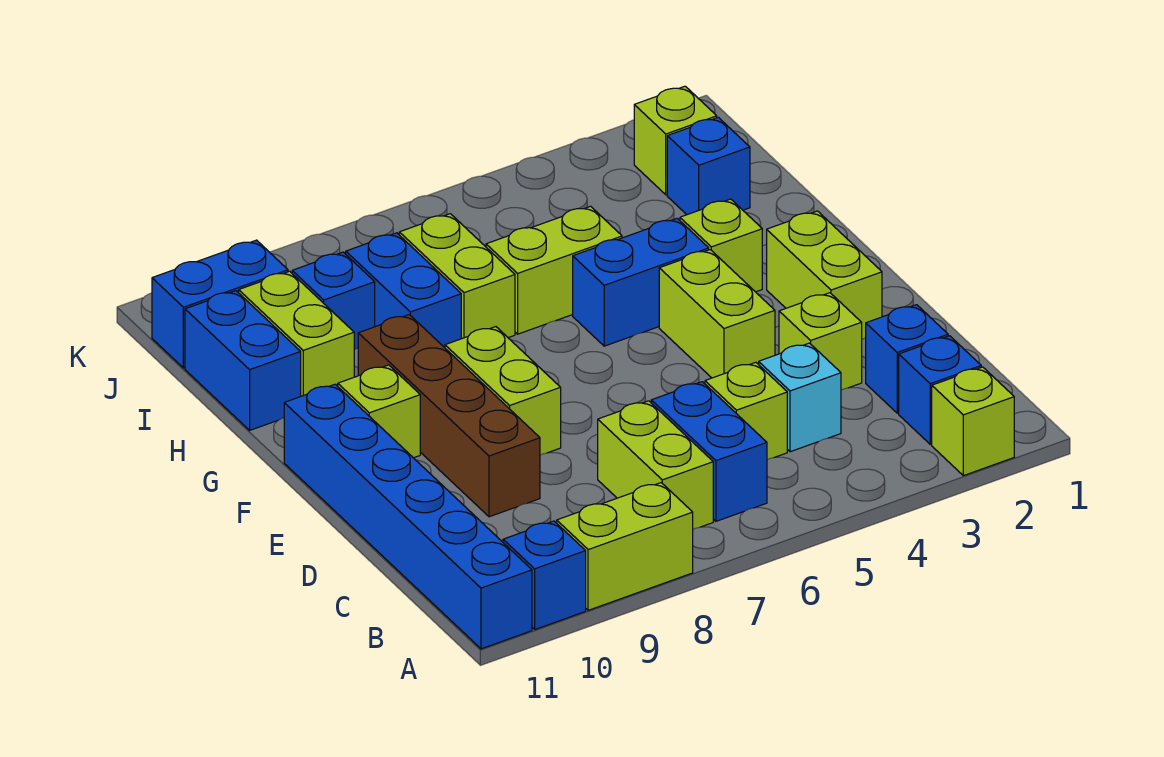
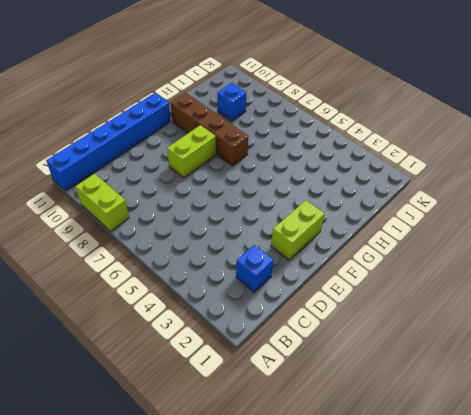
brown 1x4 brick [171,93,248,166] -> brown 1x4 brick turned to [358,315,540,517]
none -> lime 1x1 brick [932,367,1014,476]
none -> blue 1x1 brick [503,521,586,629]
none -> blue 1x1 brick [899,336,981,444]

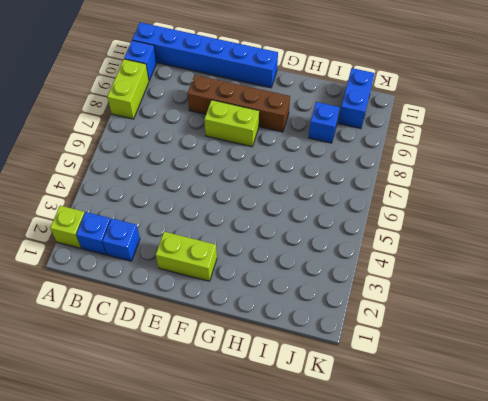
none -> blue 1x2 brick [651,382,767,521]
none -> lime 1x2 brick [598,401,713,529]
none -> cyan 1x1 brick [759,343,841,452]

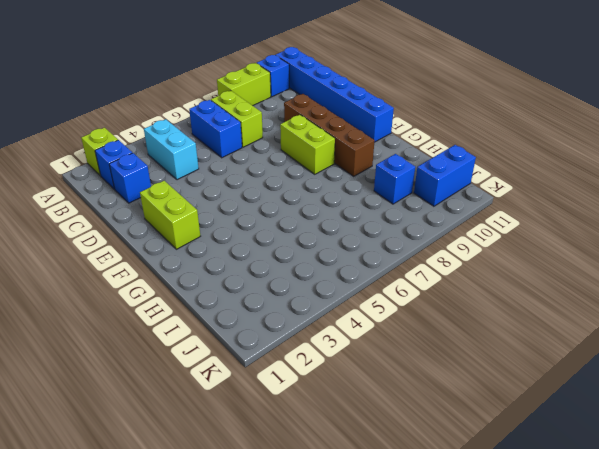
cyan 1x2 brick [144,119,199,180] -> cyan 1x1 brick [759,343,841,452]
none -> lime 1x1 brick [705,362,787,460]
none -> lime 1x1 brick [779,293,862,390]
none -> lime 1x2 brick [659,250,775,378]

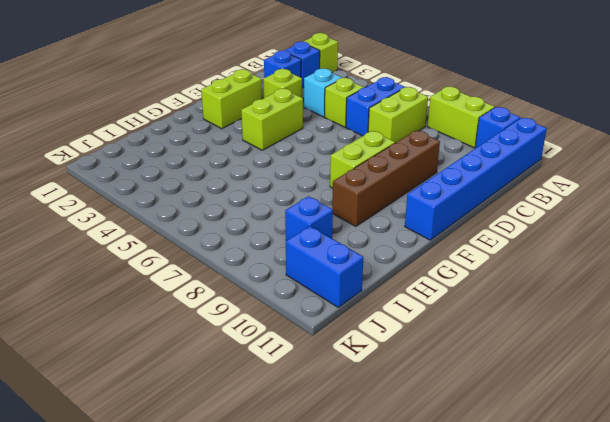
none -> lime 1x1 brick [338,365,420,458]
none -> lime 1x1 brick [680,199,762,292]
none -> blue 1x2 brick [573,218,709,346]

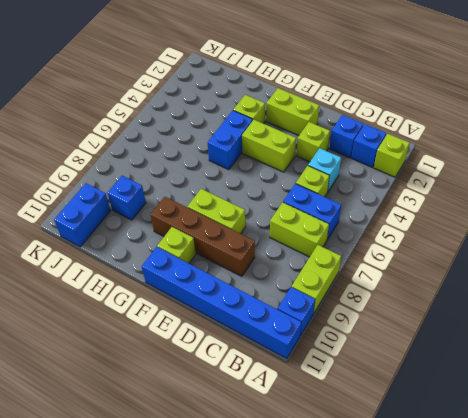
none -> lime 1x2 brick [486,206,622,334]
none -> lime 1x2 brick [399,214,515,339]
none -> blue 1x2 brick [346,233,461,348]

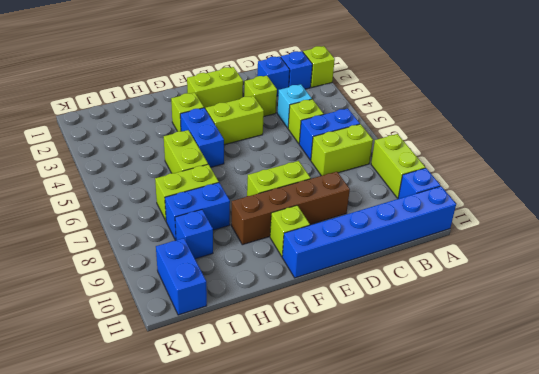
none -> lime 1x2 brick [239,271,354,396]
none -> blue 1x2 brick [185,291,301,430]
none -> blue 1x1 brick [667,117,750,215]

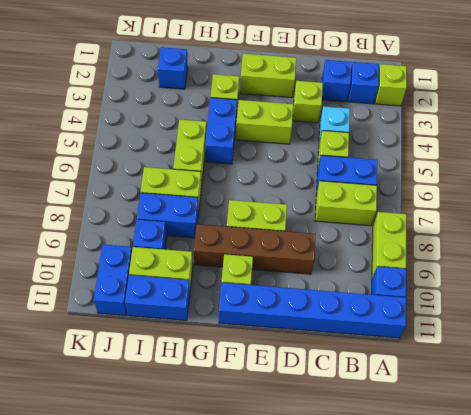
none -> lime 1x1 brick [634,86,717,195]

